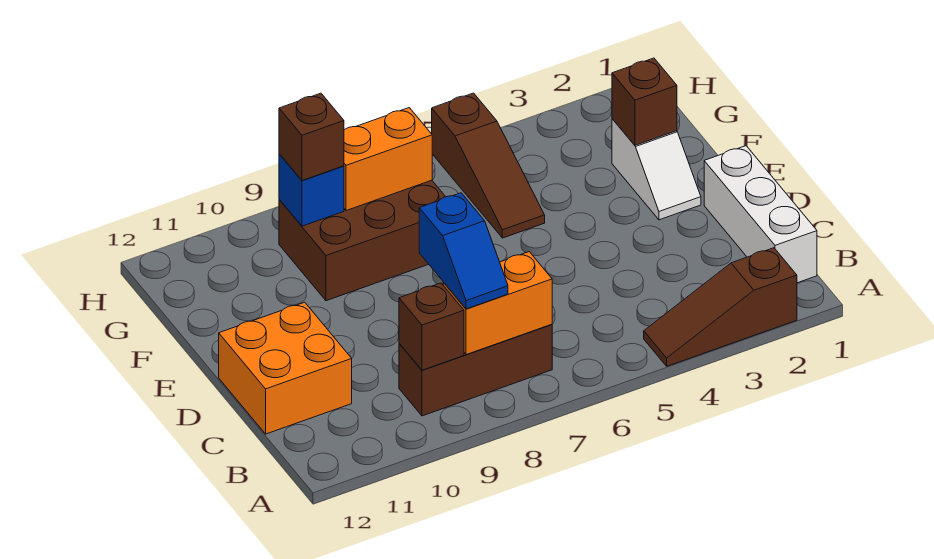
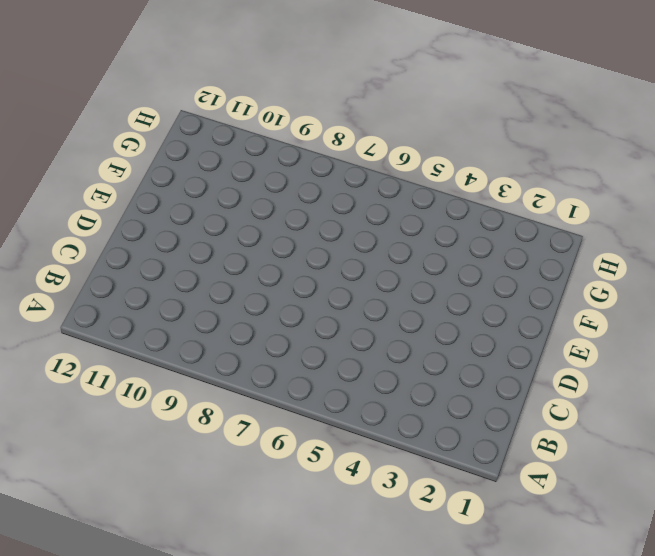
none -> brown 1x3 slope [644,248,797,366]
none -> white 1x3 brick [704,146,817,283]
none -> brown 1x3 brick [399,324,552,416]

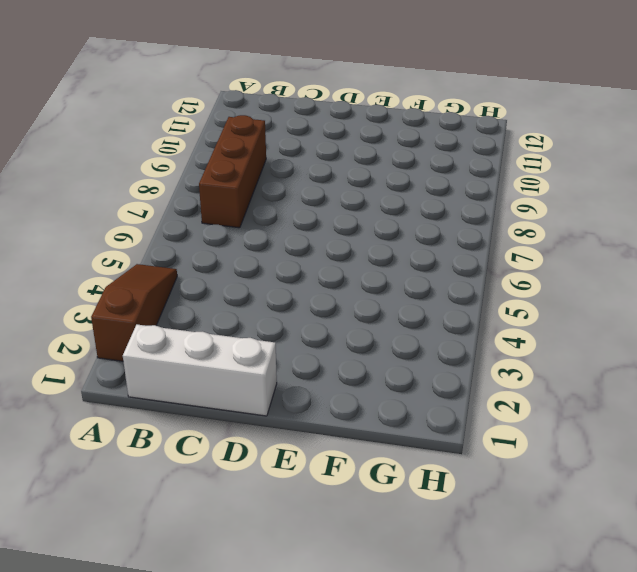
none -> orange 2x2 brick [219,302,352,434]
none -> white 1x2 slope [612,119,701,220]
none -> brown 1x3 slope [432,93,545,238]

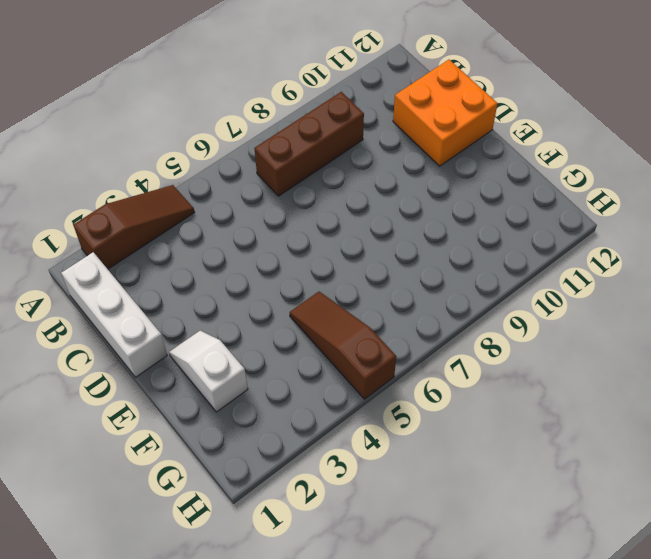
none -> brown 2x3 brick [279,180,445,301]
none -> orange 1x2 brick [443,252,552,355]
none -> brown 1x1 brick [399,283,464,370]

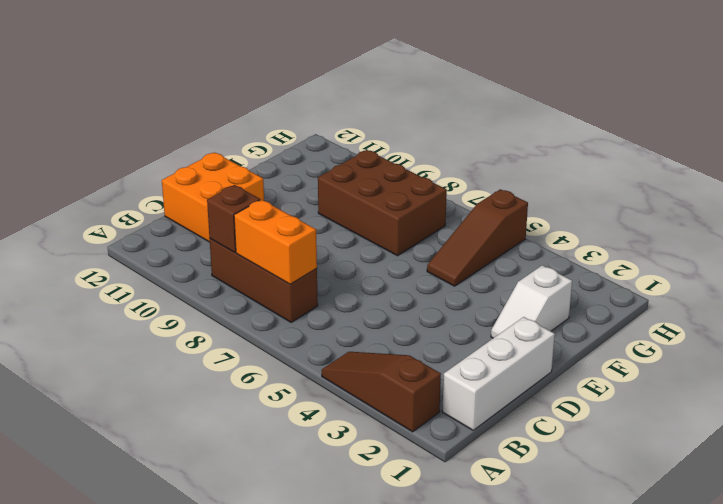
none -> brown 1x1 brick [612,58,677,145]
none -> orange 1x2 brick [344,108,432,211]
none -> blue 1x1 brick [279,154,344,226]

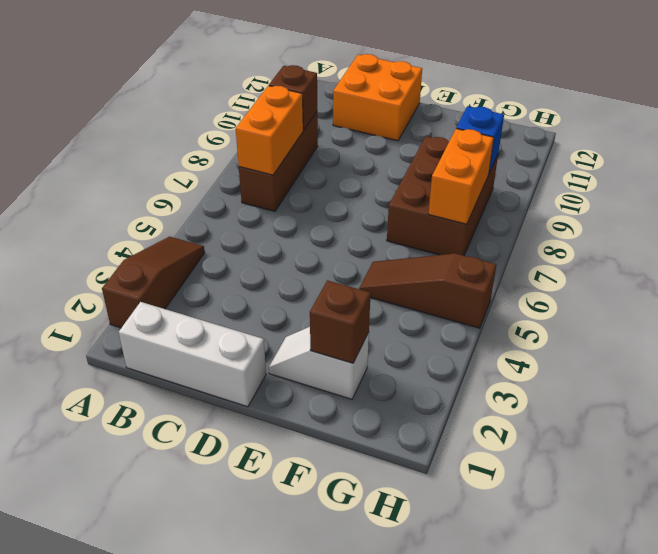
none -> blue 1x2 slope [419,193,508,309]
none -> brown 1x1 brick [279,93,344,180]

